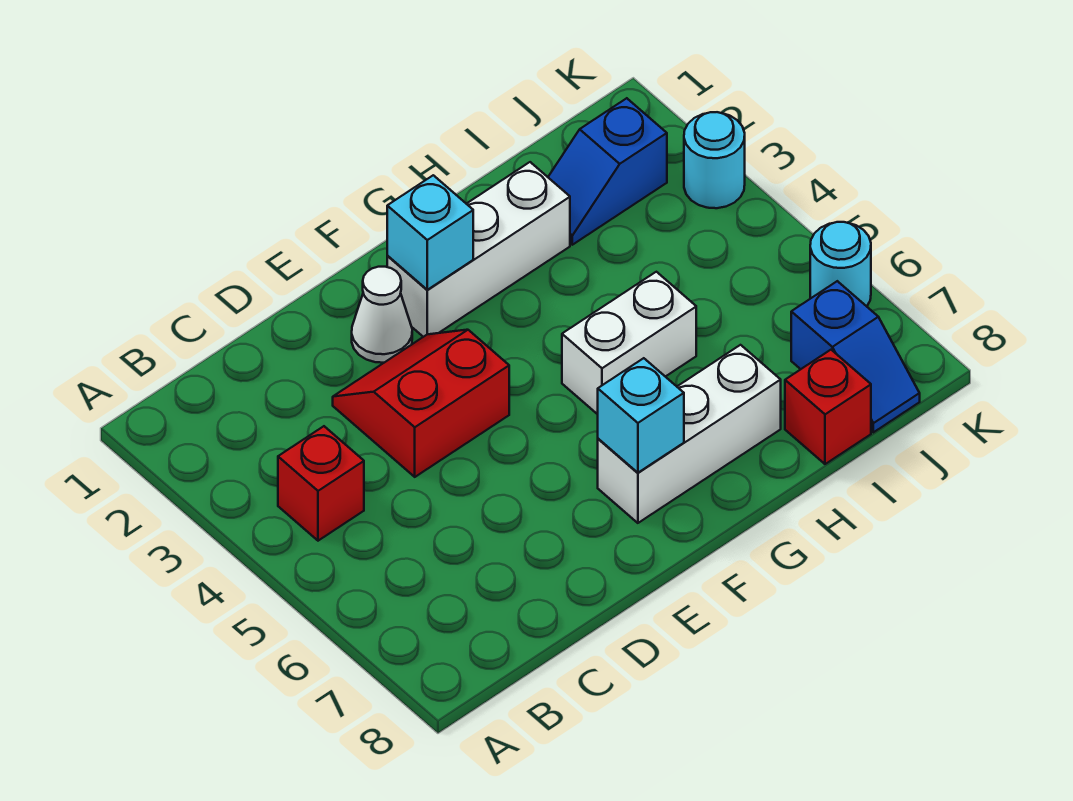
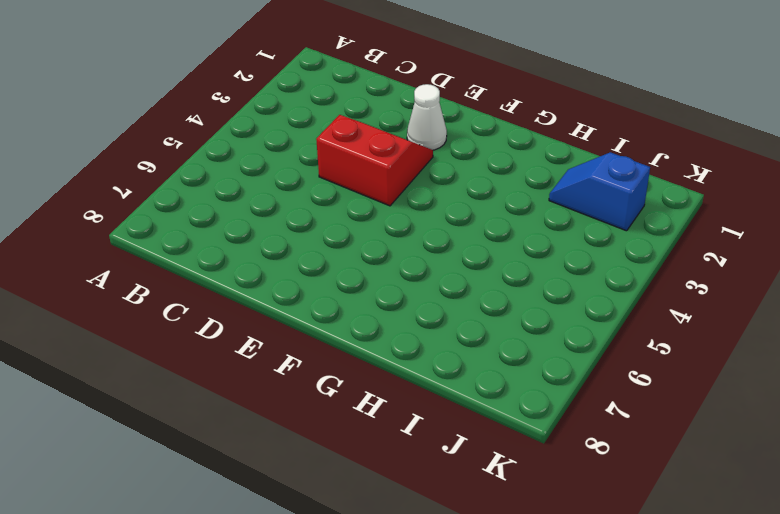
none -> red 1x1 brick [278,426,364,541]
none -> white 1x3 brick [387,162,570,337]
none -> white 1x3 brick [598,345,781,523]

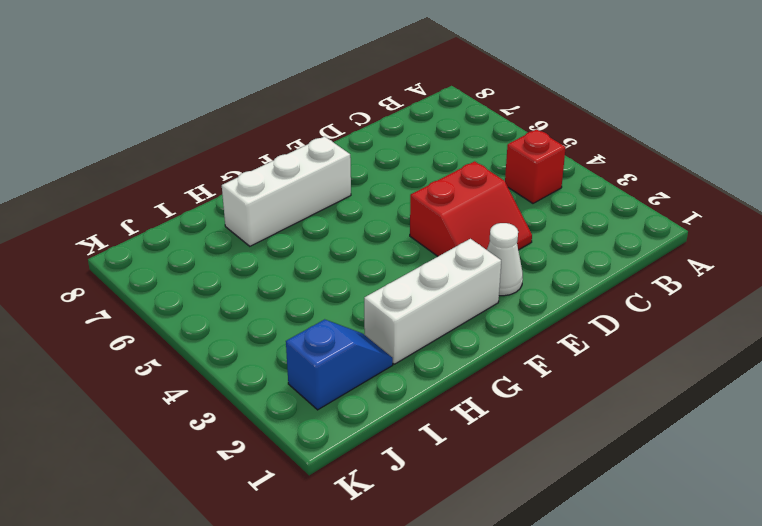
none -> white 1x2 brick [562,272,696,414]
none -> red 1x1 brick [785,350,871,464]
none -> blue 1x2 slope [791,281,920,432]

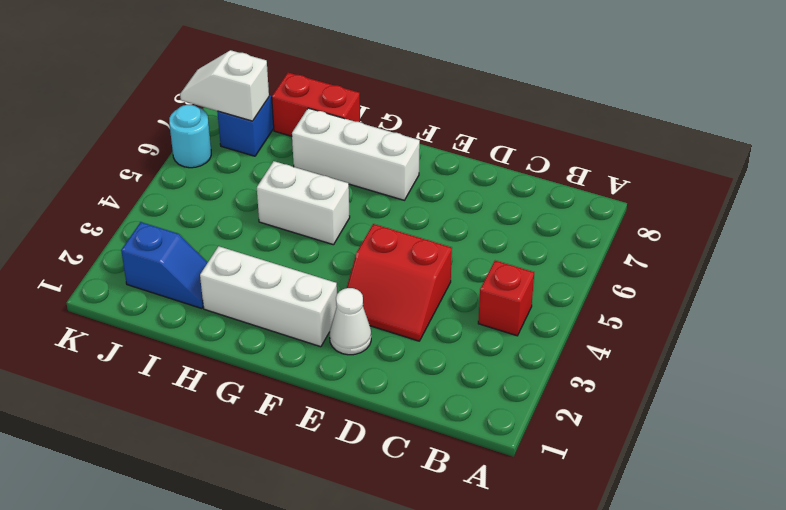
red 1x2 brick [272,73,360,136] -> red 1x1 brick [785,350,871,464]
white 1x2 slope [180,50,269,121] -> none
none -> cyan 1x1 round brick [684,112,745,208]
none -> cyan 1x1 brick [387,175,473,290]
none -> cyan 1x1 brick [598,358,684,473]

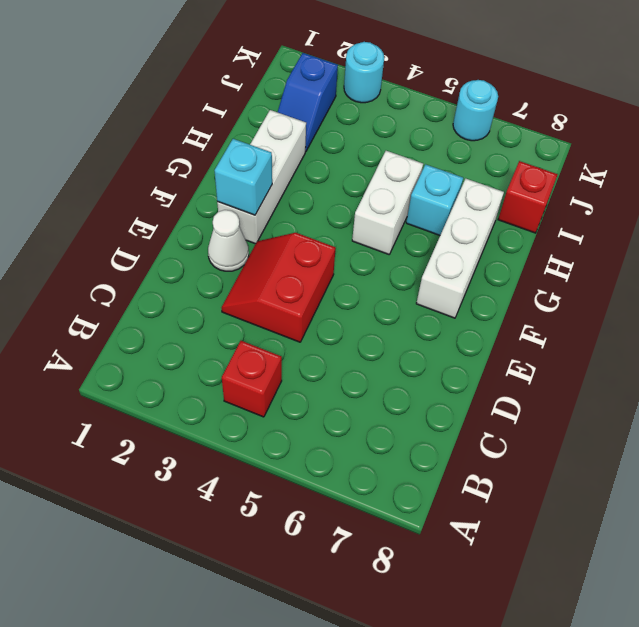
cyan 1x1 brick [406,164,463,235] -> cyan 1x1 brick moved to [598,358,684,473]
none -> blue 1x2 slope [791,281,920,432]

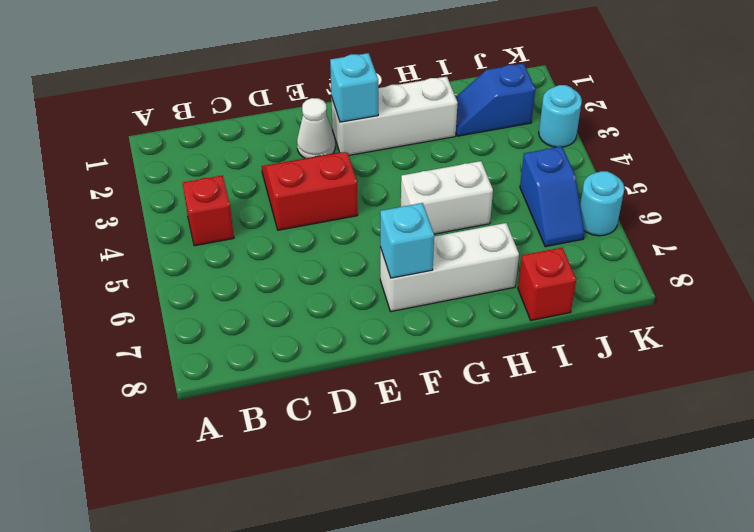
blue 1x2 slope [520,147,584,247] -> blue 1x2 slope moved to [791,281,920,432]

